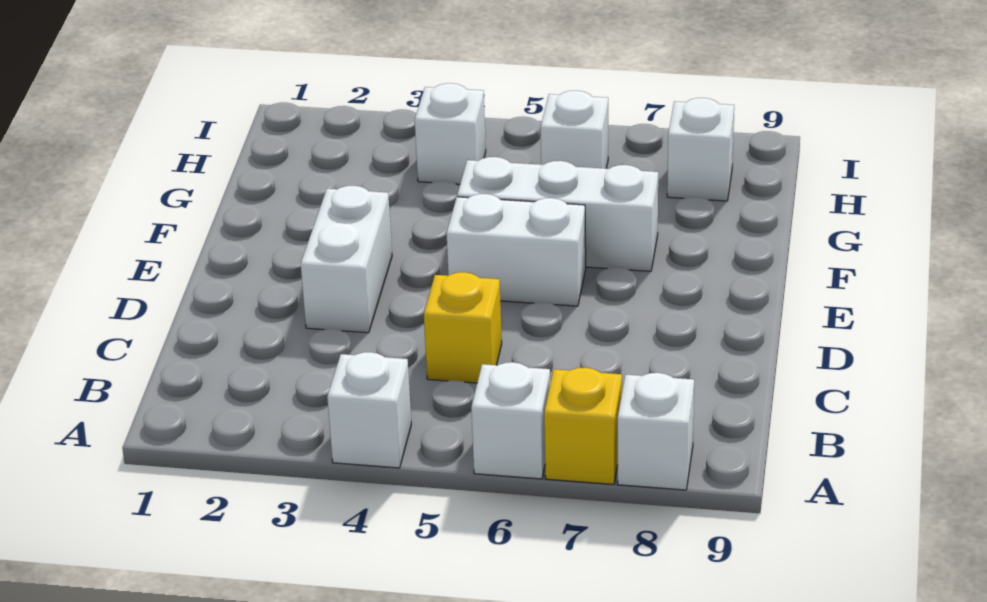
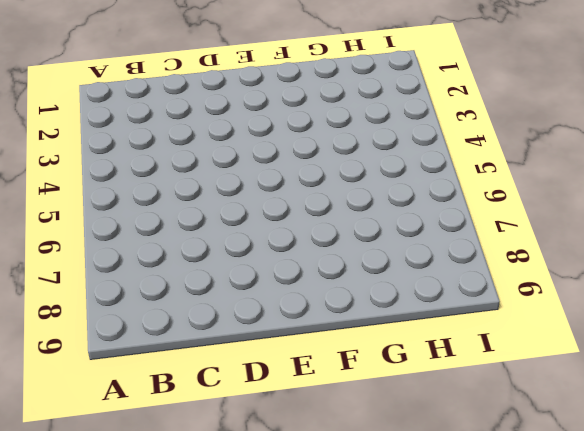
none -> white 1x1 brick [327,352,411,468]
none -> white 1x1 brick [471,362,550,479]

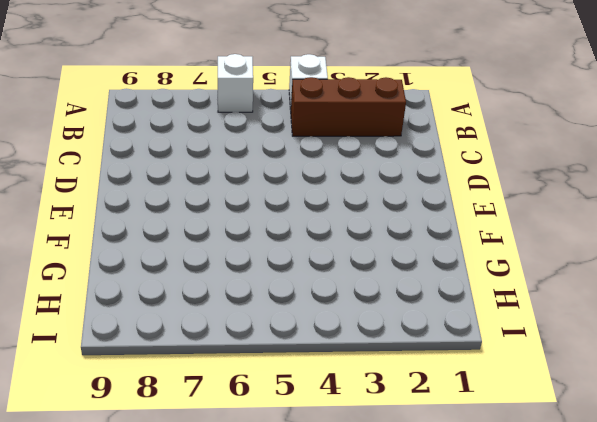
brown 1x3 brick [291,77,406,136] -> none
none -> yellow 1x1 brick [544,368,622,484]
none -> white 1x1 brick [618,373,694,490]

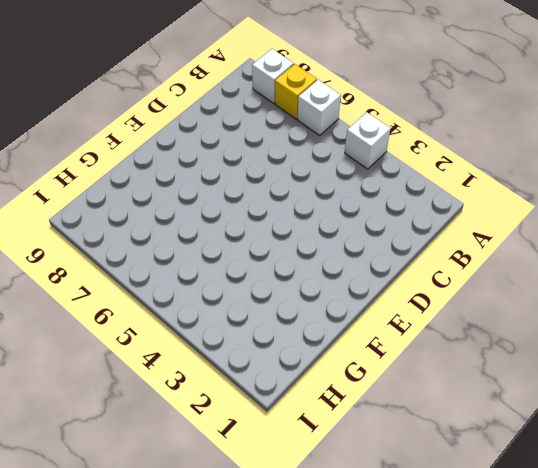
none -> yellow 1x1 brick [424,272,502,383]
none -> white 1x2 brick [301,186,392,333]

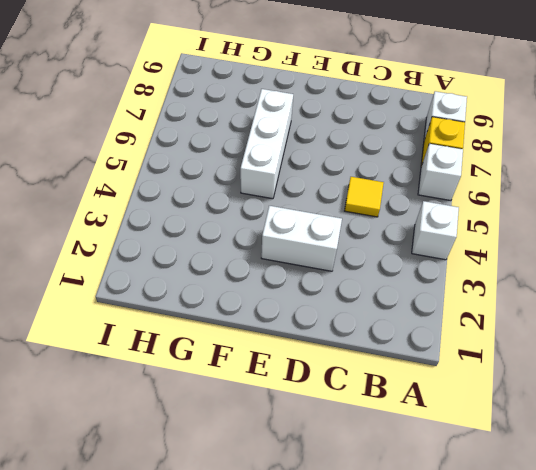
yellow 1x1 tile [345,177,384,217] -> yellow 1x1 brick [424,272,502,383]
none -> white 1x2 brick [446,194,586,306]
none -> white 1x1 brick [415,83,486,184]

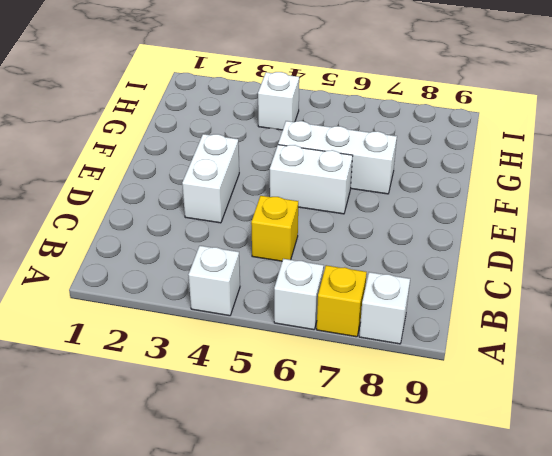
none -> white 1x1 brick [541,91,608,169]
none -> white 1x1 brick [667,98,734,201]

